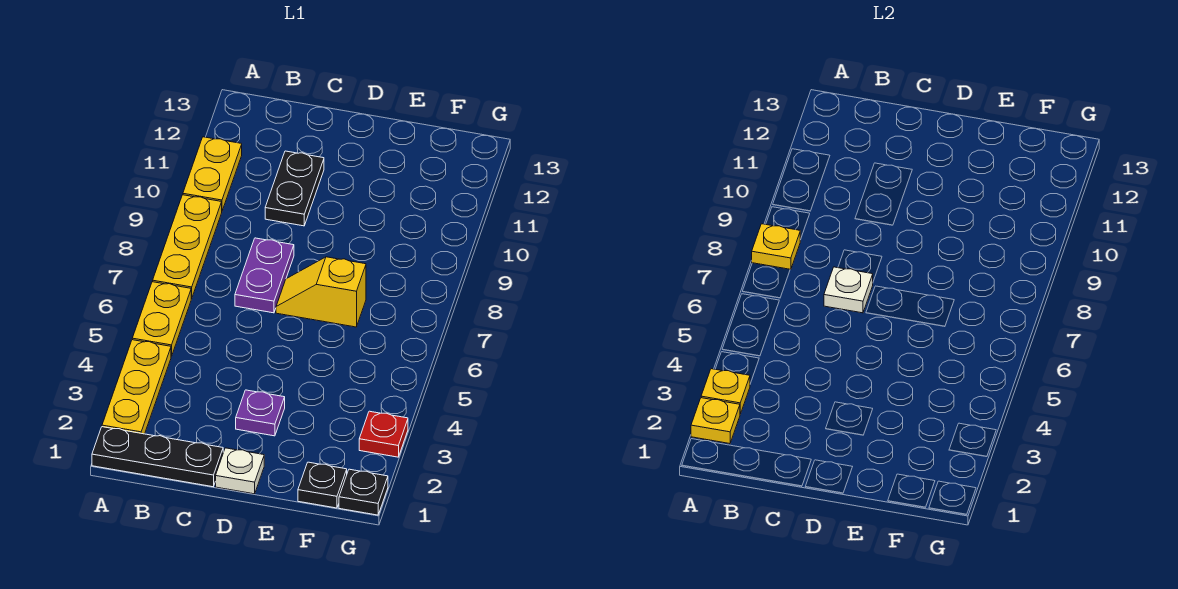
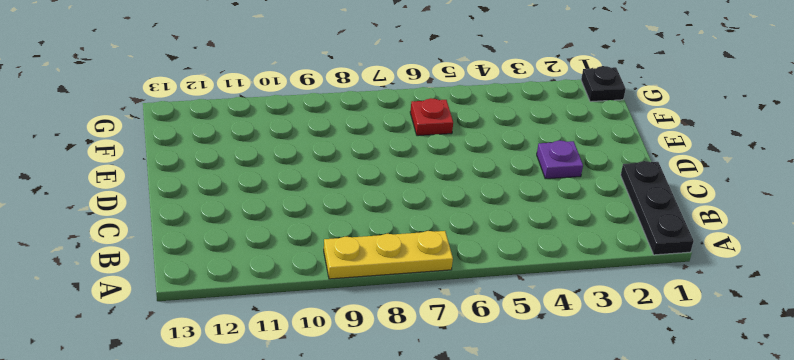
red 1x1 plate [410,98,453,136] -> red 1x1 plate moved to [359,411,408,457]
none -> yellow 1x3 plate [102,340,171,434]
none -> yellow 1x2 plate [132,282,192,356]
none -> yellow 1x2 plate [183,137,242,211]

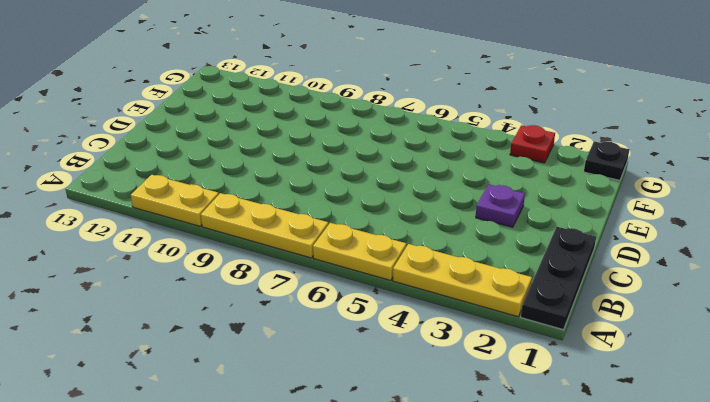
none -> purple 1x2 plate [235,238,294,313]
none -> black 1x2 plate [265,151,324,226]
none -> white 1x1 plate [216,448,264,494]

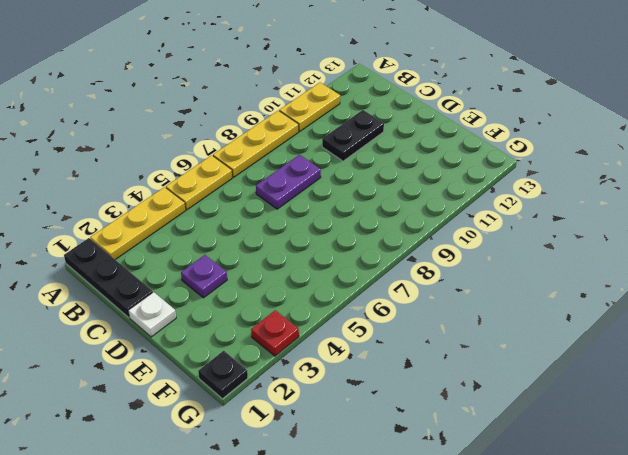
none -> yellow 1x2 slope [276,257,366,327]
none -> black 1x1 plate [298,462,347,508]
none -> yellow 1x1 plate [691,398,740,444]

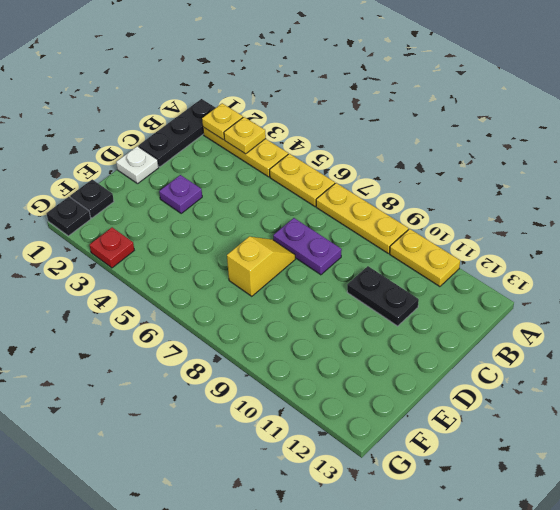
none -> yellow 1x1 plate [752,224,800,270]
none -> white 1x1 plate [824,267,873,313]

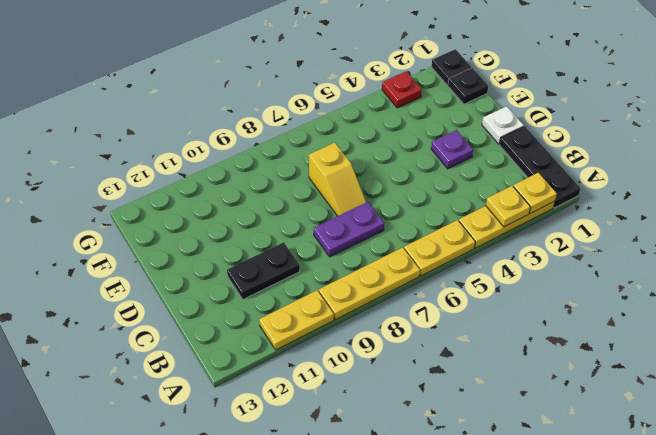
none -> yellow 1x1 plate [752,224,800,270]
none -> white 1x1 plate [824,267,873,313]

